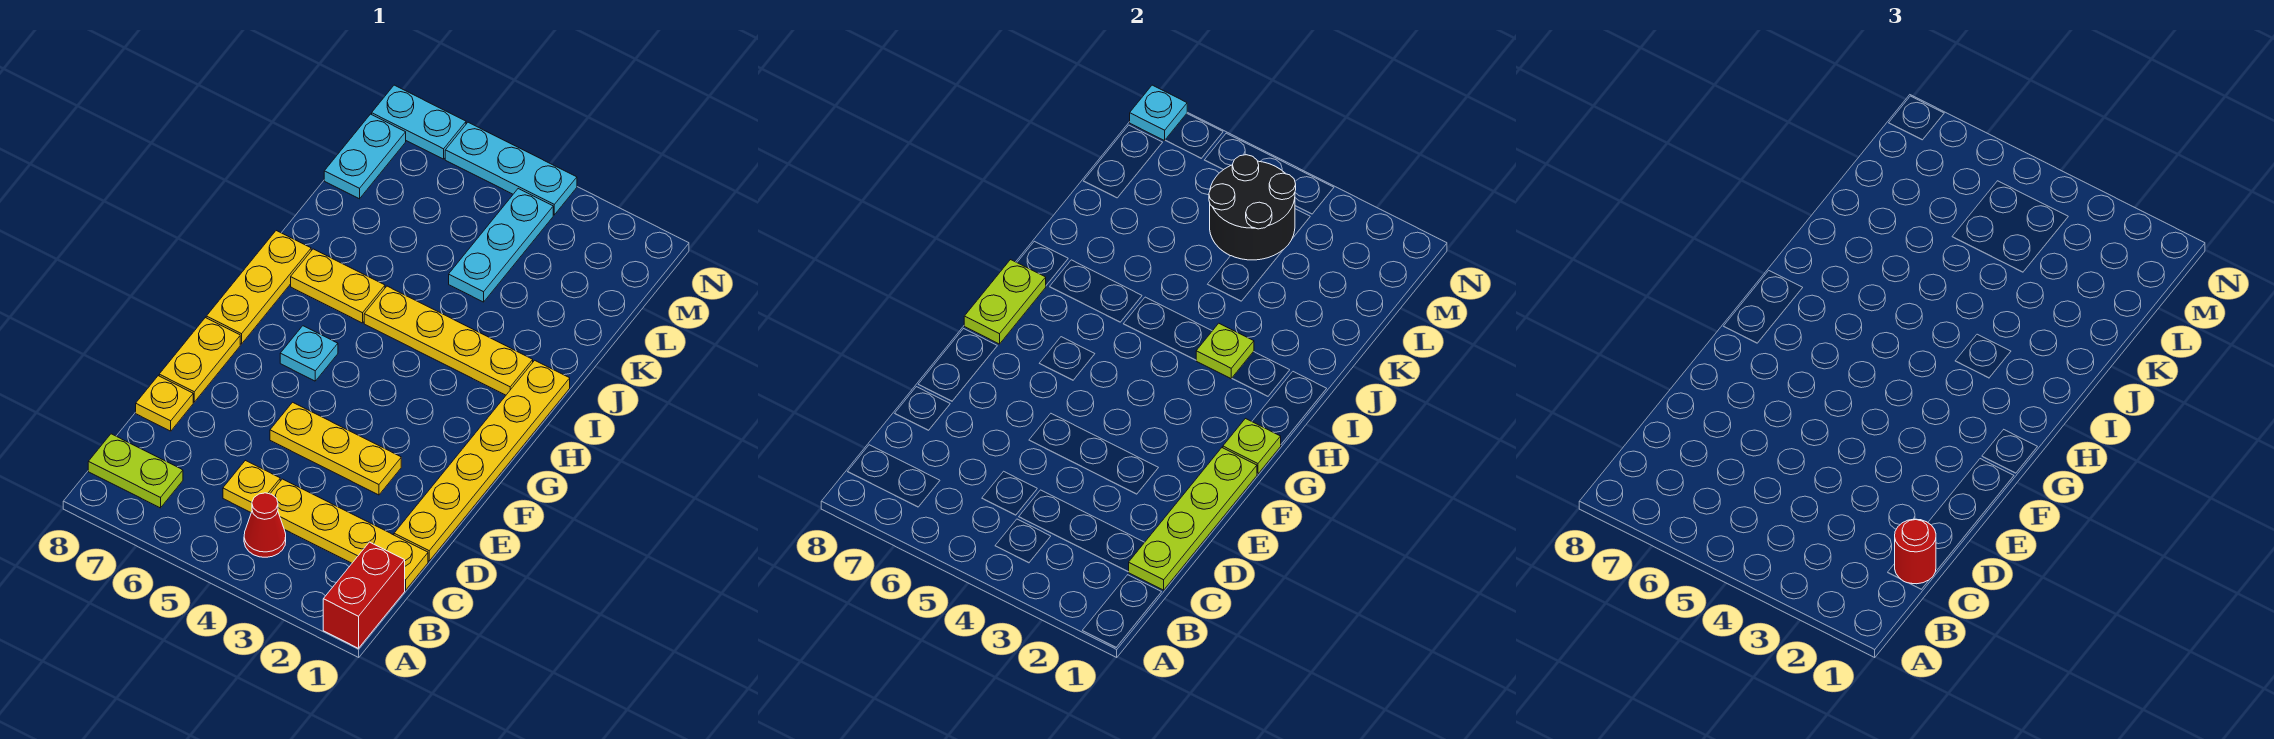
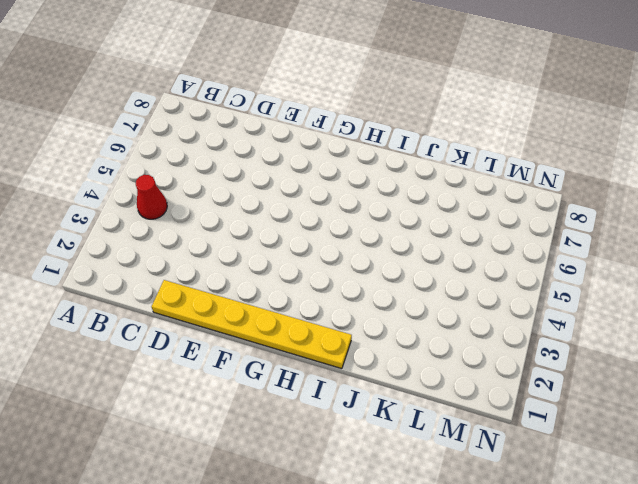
none -> red 1x2 brick [323,542,405,648]
none -> lime 1x2 plate [88,434,183,508]
none -> yellow 1x4 plate [270,479,428,590]

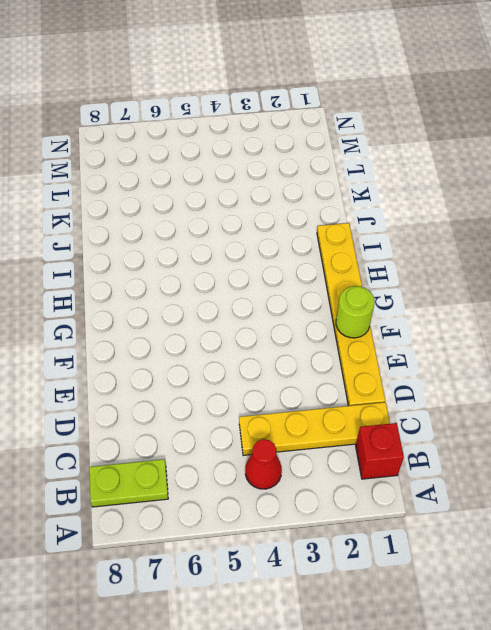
red 1x1 brick [356,423,404,479] -> red 1x2 brick [323,542,405,648]
lime 1x1 round brick [336,286,374,338] -> lime 1x4 plate [1129,448,1257,590]
none -> yellow 1x1 plate [223,460,280,512]
none -> yellow 1x1 plate [136,376,193,431]
none -> yellow 1x3 plate [270,402,401,495]

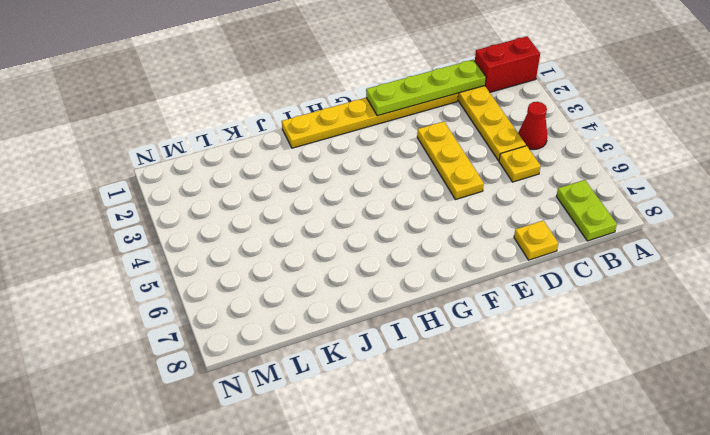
none -> yellow 1x2 plate [159,318,240,402]
none -> cyan 1x1 plate [280,326,338,381]
none -> yellow 1x3 plate [206,231,311,344]

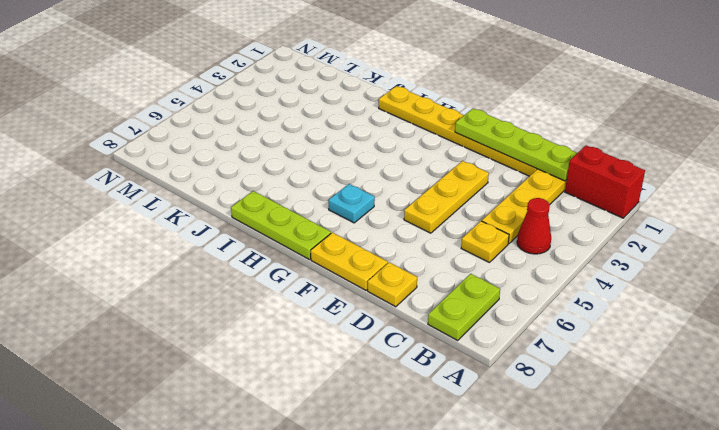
lime 1x3 plate [231,191,331,260] -> yellow 1x3 plate [206,231,311,344]
none -> yellow 1x4 plate [364,286,533,395]
none -> yellow 1x2 plate [291,249,385,323]
none -> cyan 1x3 plate [449,189,553,302]

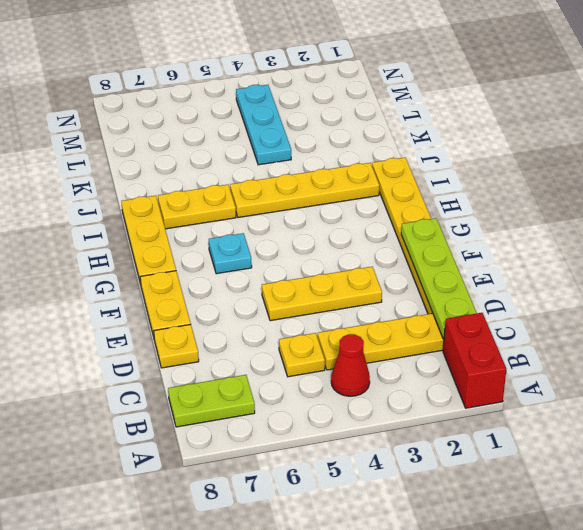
none -> cyan 1x2 plate [324,114,406,199]
none -> cyan 1x3 plate [445,122,577,215]
none -> cyan 1x2 plate [372,85,466,159]

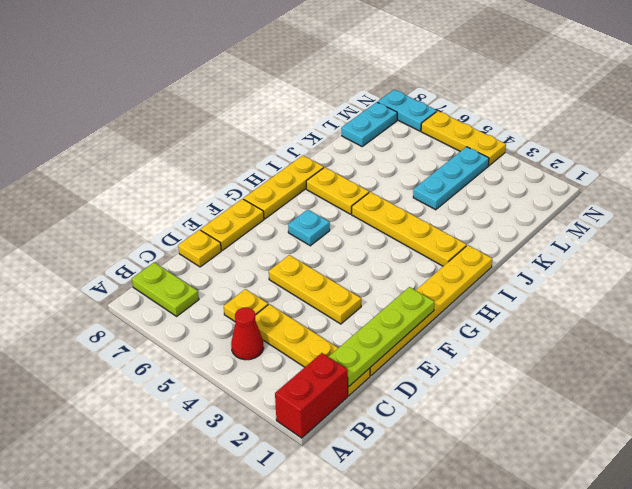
yellow 1x3 plate [421,111,506,166] -> cyan 1x3 plate [445,122,577,215]
none -> lime 1x1 plate [1223,419,1281,474]
none -> lime 1x2 plate [964,260,1046,344]
none -> lime 1x1 plate [1196,323,1254,379]

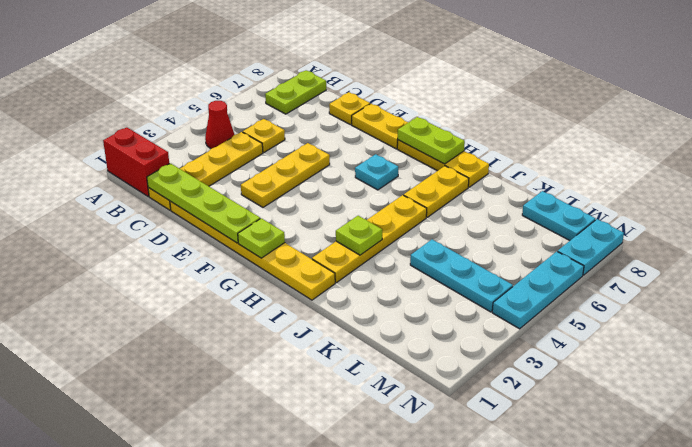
none -> black 2x2 round brick [1209,155,1296,260]
none -> cyan 1x1 plate [1130,85,1187,141]
none -> red 1x1 round brick [1895,519,1936,584]

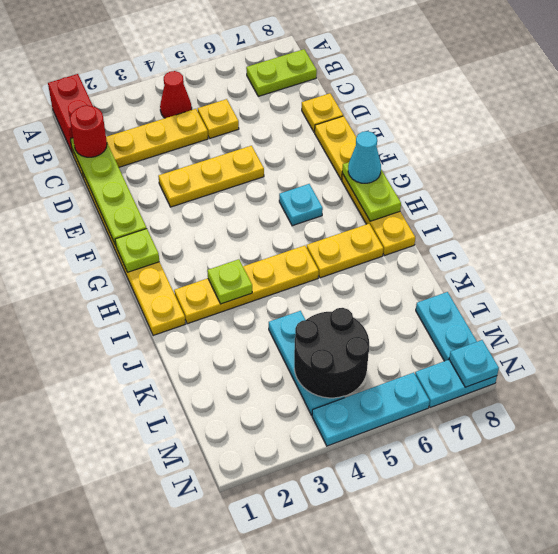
cyan 1x1 cone [348,131,381,183] -> none

